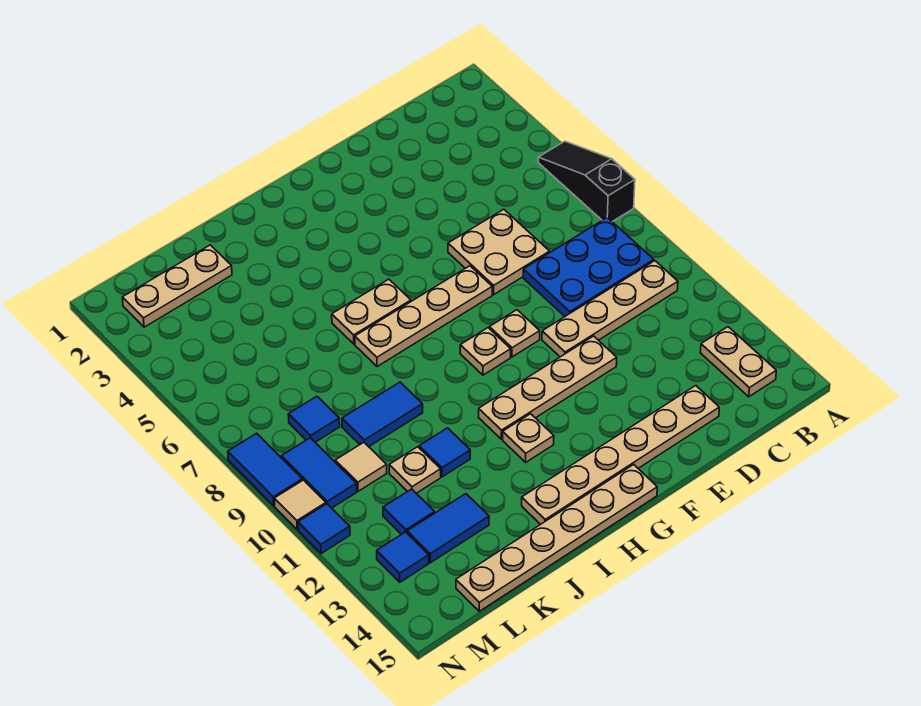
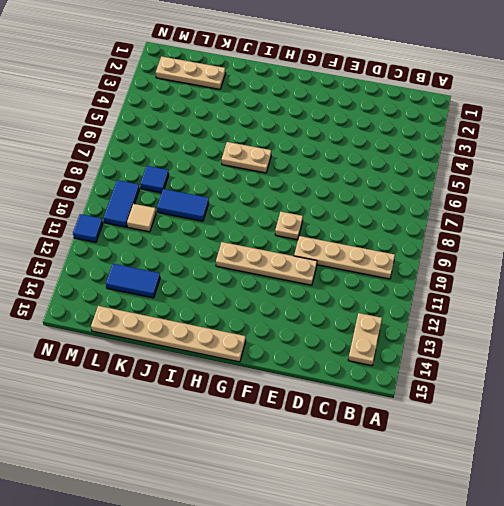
none -> black 1x3 slope [538,141,635,222]
none -> blue 2x3 plate [523,218,654,316]
none -> tan 2x2 plate [448,209,550,295]

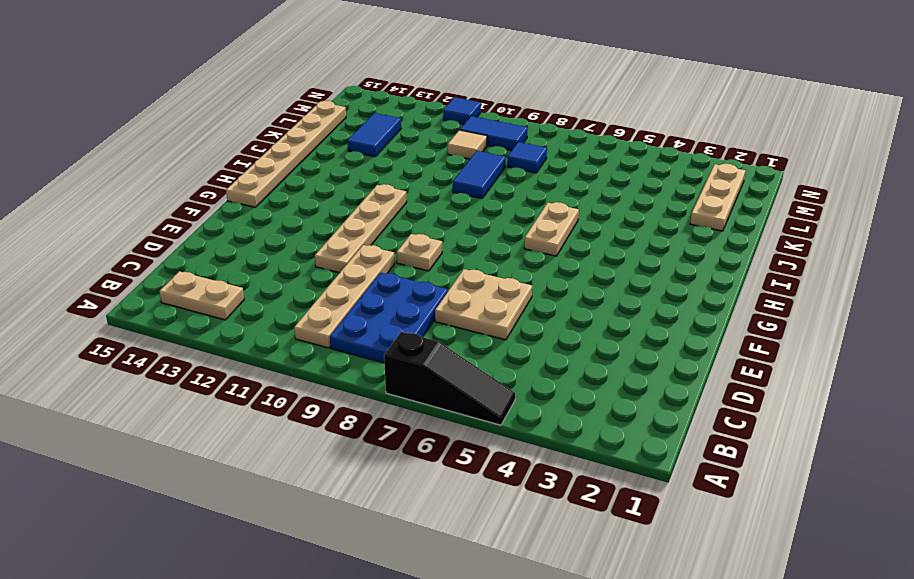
none -> tan 1x6 plate [522,386,719,525]
none -> tan 1x4 plate [355,266,492,367]
none -> tan 1x1 plate [460,328,511,375]

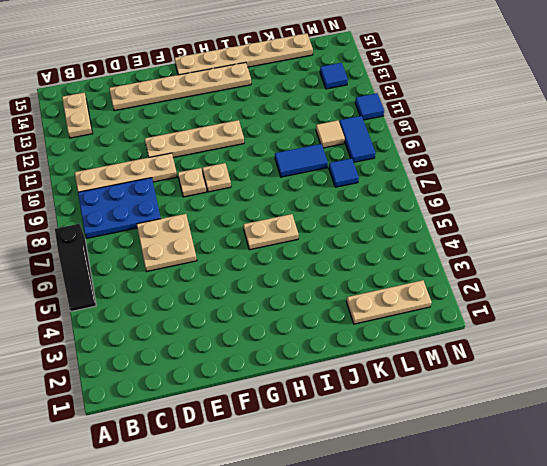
none -> tan 1x4 plate [355,266,492,367]
none -> tan 1x1 plate [503,414,554,462]
none -> blue 1x1 tile [419,428,470,477]

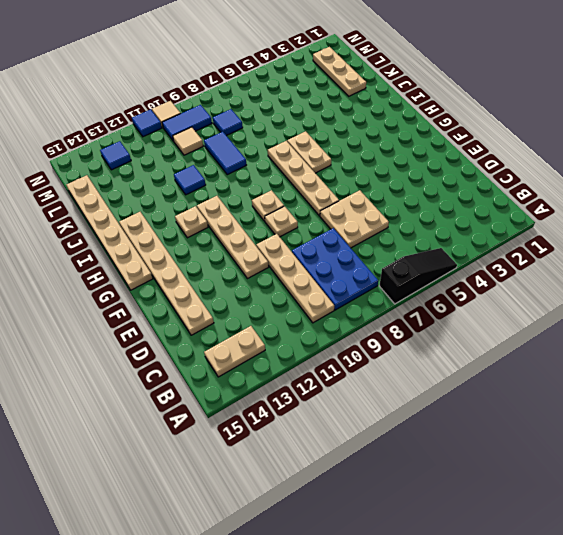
none -> tan 1x1 plate [389,447,441,493]
none -> blue 1x2 tile [407,494,489,563]
none -> blue 1x1 tile [383,489,435,534]

